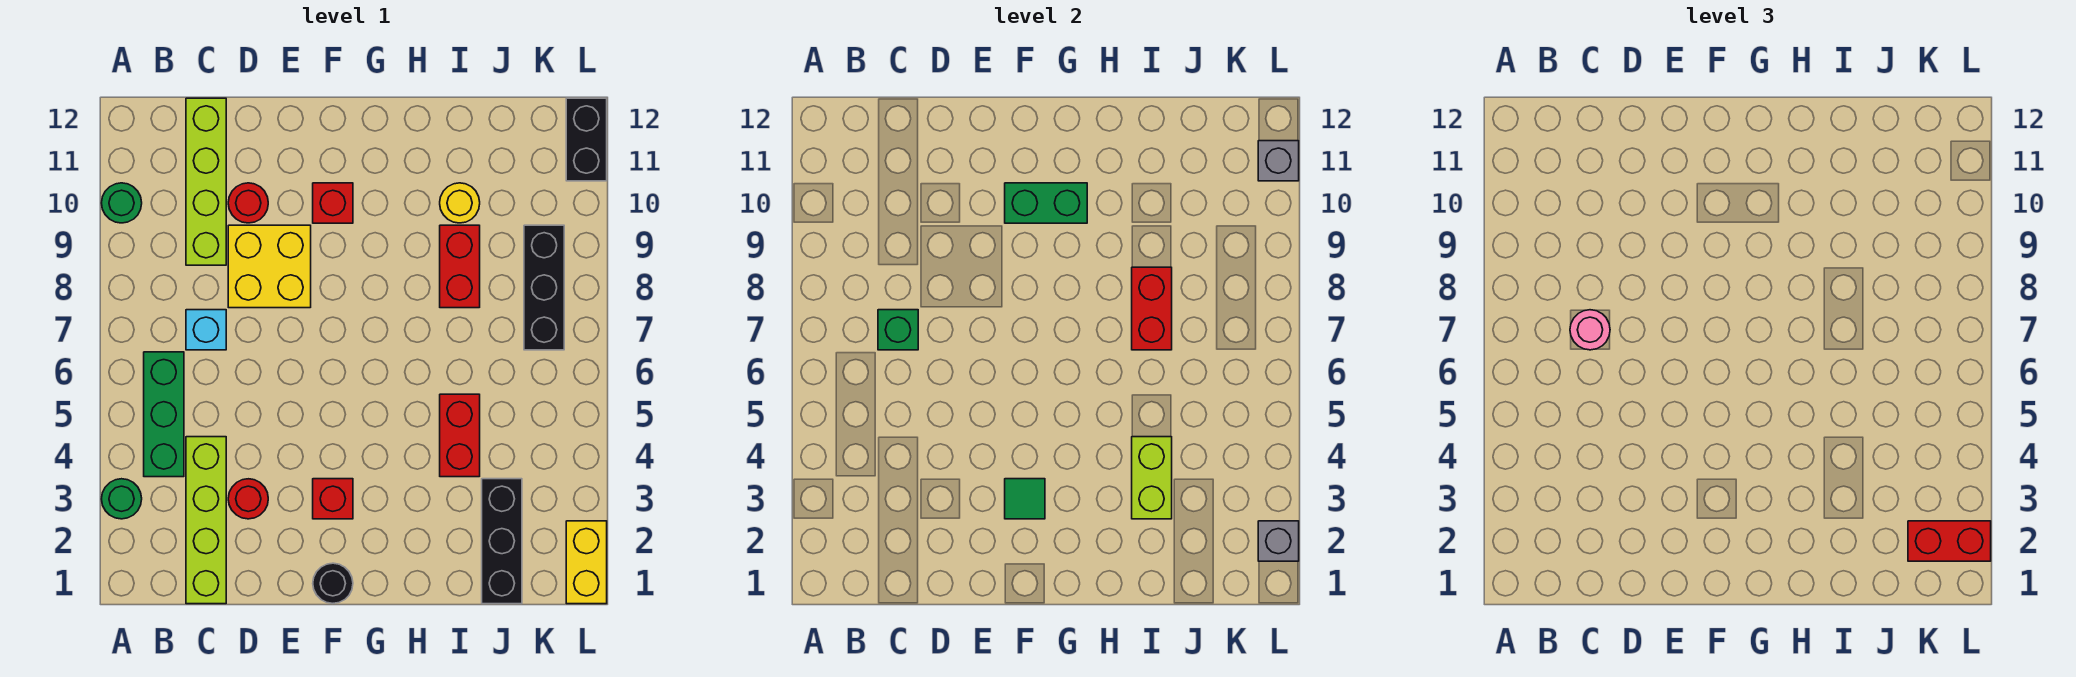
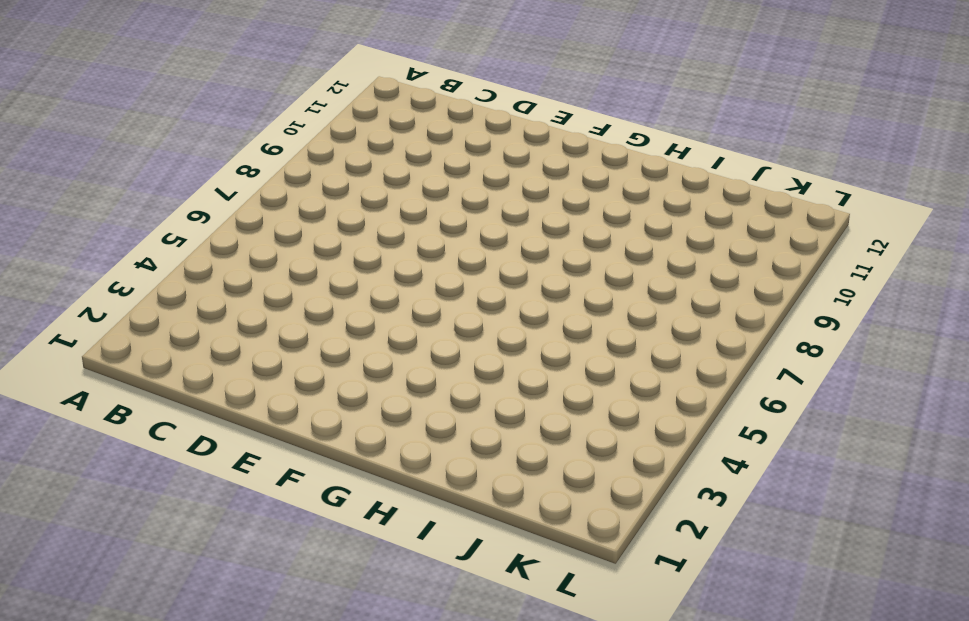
none -> green 1x1 round brick [102,479,142,519]
none -> green 1x1 round brick [102,183,142,223]
none -> green 1x3 brick [144,352,184,477]

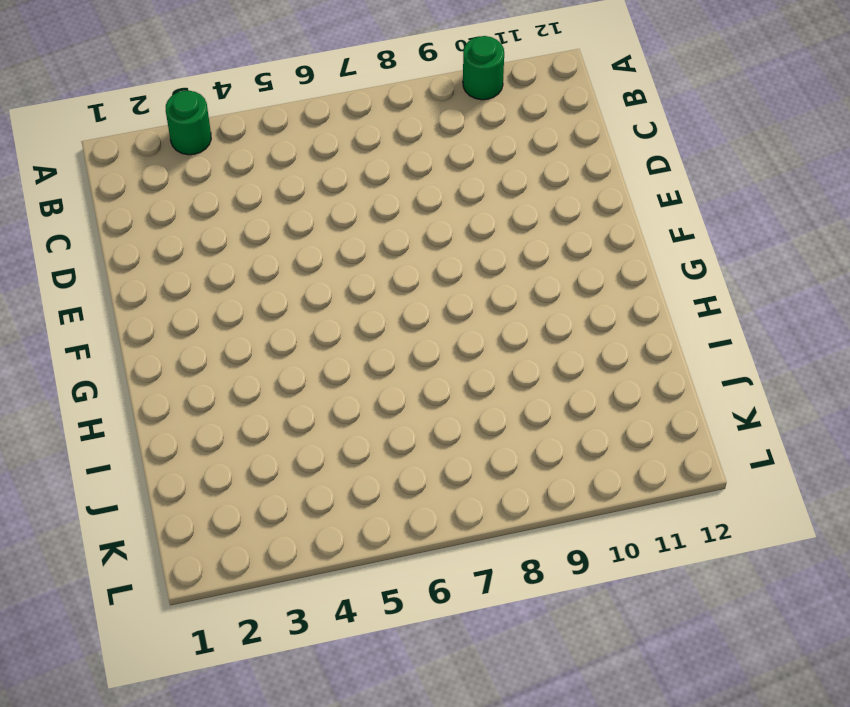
none -> green 1x3 brick [144,352,184,477]
none -> lime 1x4 brick [186,437,226,604]
none -> cyan 1x1 brick [186,310,226,350]

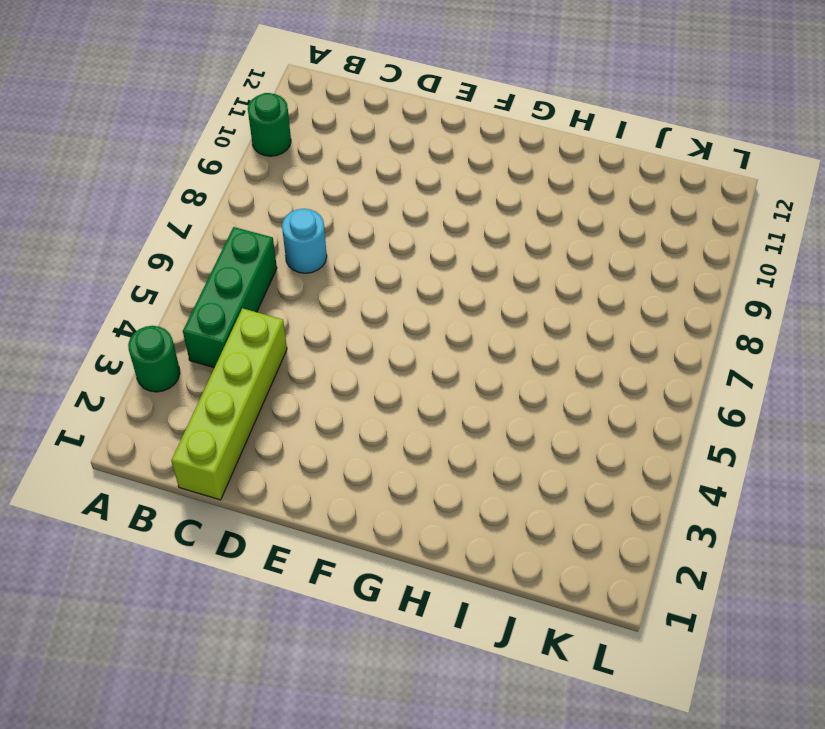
cyan 1x1 round brick [282,209,327,273] -> cyan 1x1 brick [186,310,226,350]
none -> lime 1x4 brick [186,98,226,265]
none -> red 1x1 round brick [228,479,268,519]
none -> yellow 2x2 brick [228,225,311,308]

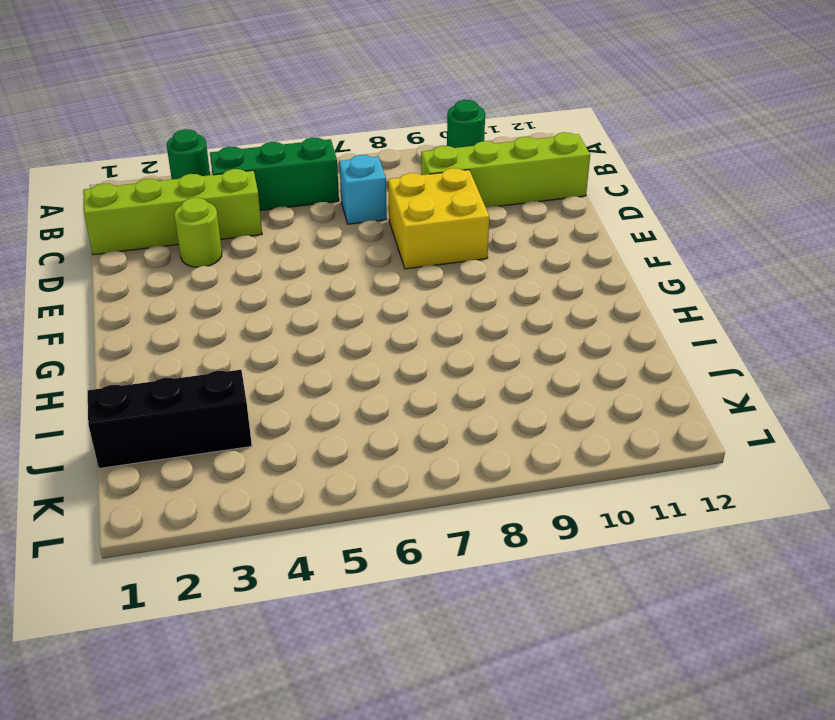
lime 1x1 round brick [174,198,222,267] -> red 1x1 round brick [228,479,268,519]
none -> red 1x1 round brick [228,183,268,223]
none -> black 1x1 round brick [313,563,353,603]
none -> red 1x1 brick [313,479,353,519]

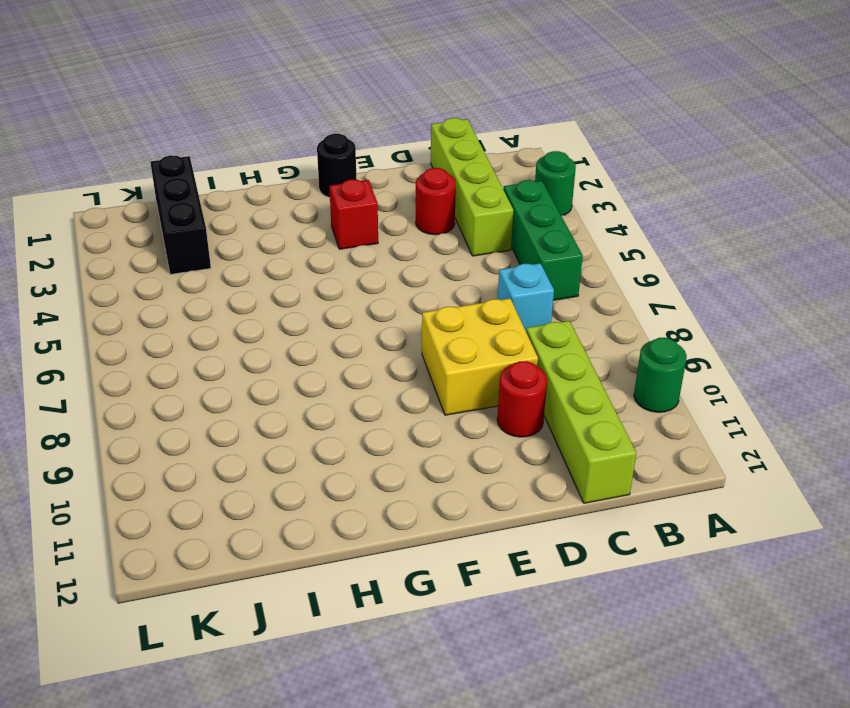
none -> red 1x1 brick [313,183,353,223]
none -> red 1x2 brick [440,394,480,477]
none -> red 1x2 brick [440,225,480,308]

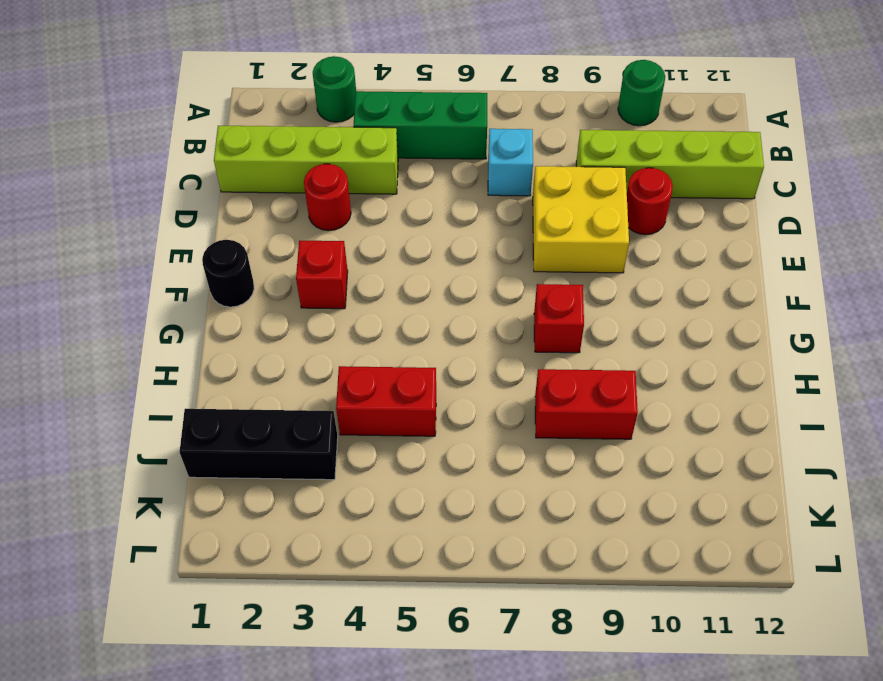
red 1x1 brick [534,284,584,353] -> red 1x1 brick moved to [313,183,353,223]
none -> yellow 1x1 round brick [440,183,480,223]
none -> black 1x3 brick [524,225,564,350]
none -> yellow 1x2 brick [566,521,607,604]

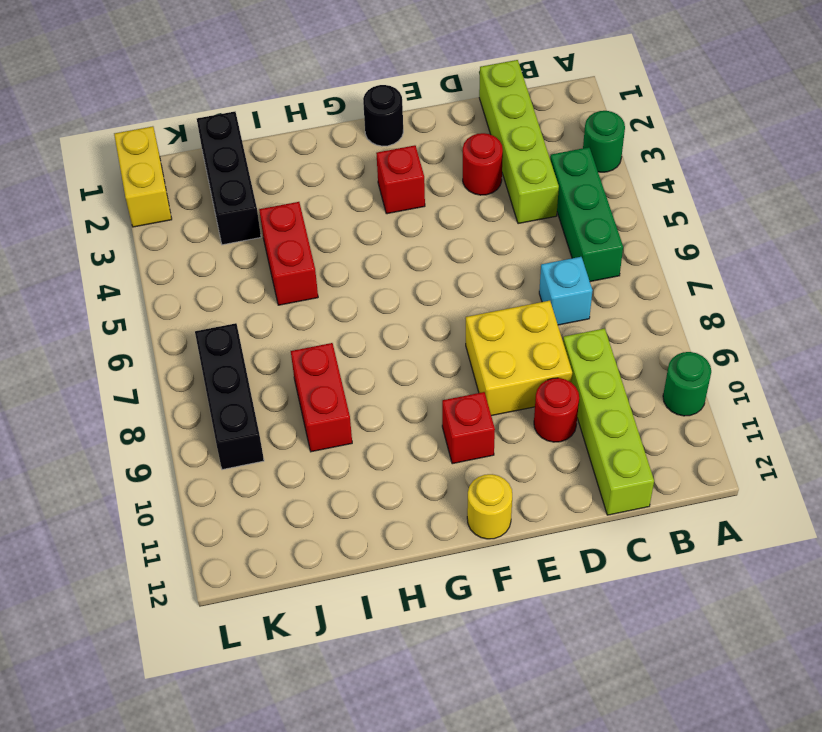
yellow 1x1 round brick [467,474,512,539] -> yellow 1x1 round brick moved to [440,183,480,223]
none -> black 1x2 brick [566,98,607,181]
none -> green 1x1 brick [878,310,918,350]
none -> green 1x1 tile [1005,479,1045,519]

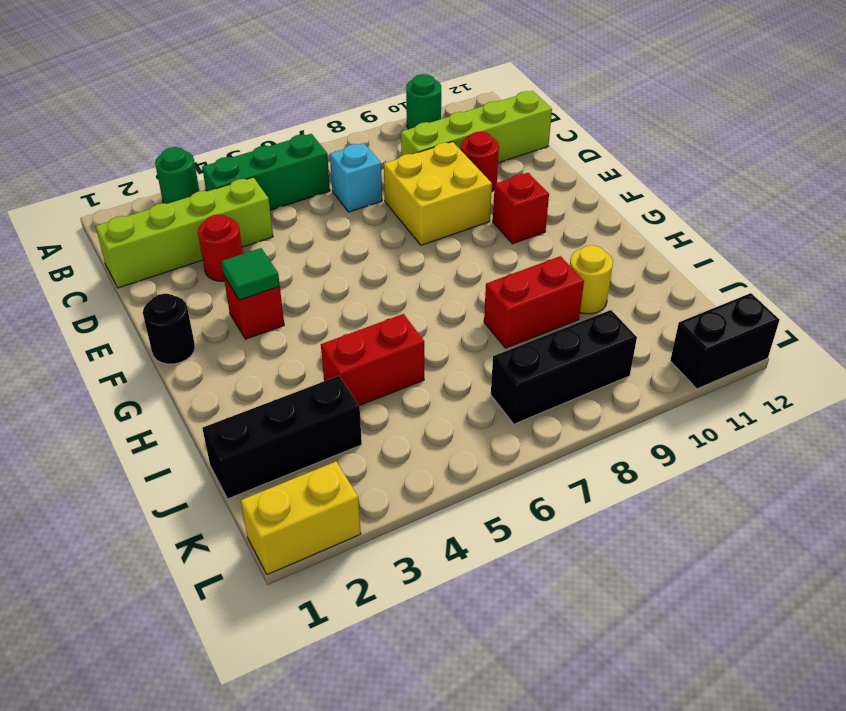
none -> green 1x1 brick [878,310,918,350]
none -> green 1x2 brick [1005,183,1087,223]
none -> lime 1x2 brick [1132,437,1172,519]

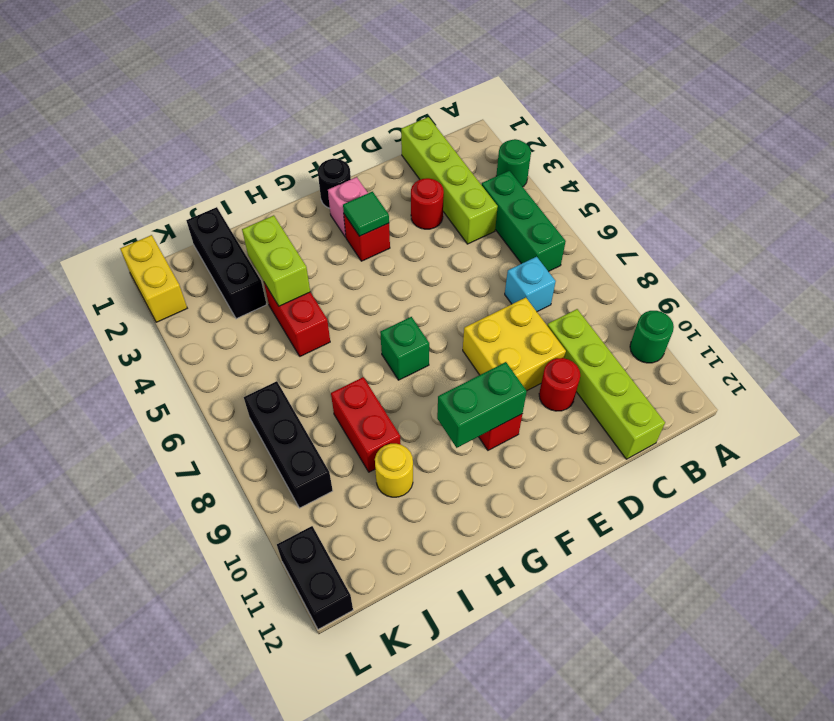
pink 1x1 brick [328,177,368,237] -> none
green 1x1 brick [380,317,429,380] -> green 1x1 brick moved to [878,310,918,350]
none -> red 1x2 brick [1132,267,1172,350]
none -> grey 1x1 brick [1258,521,1299,561]
none -> grey 1x1 brick [1258,141,1299,181]

